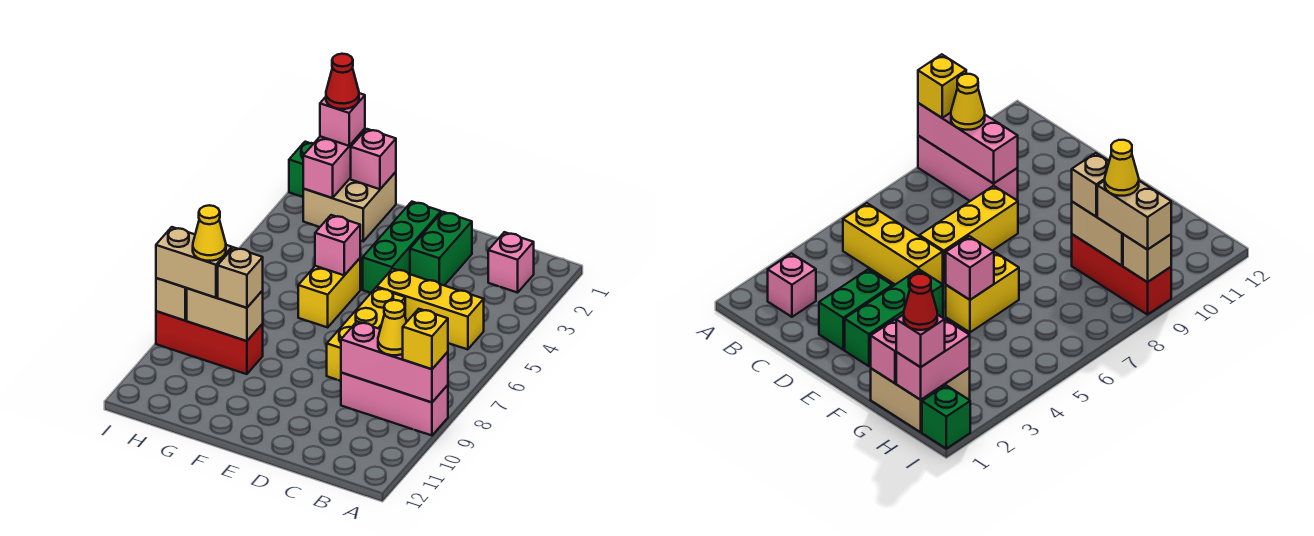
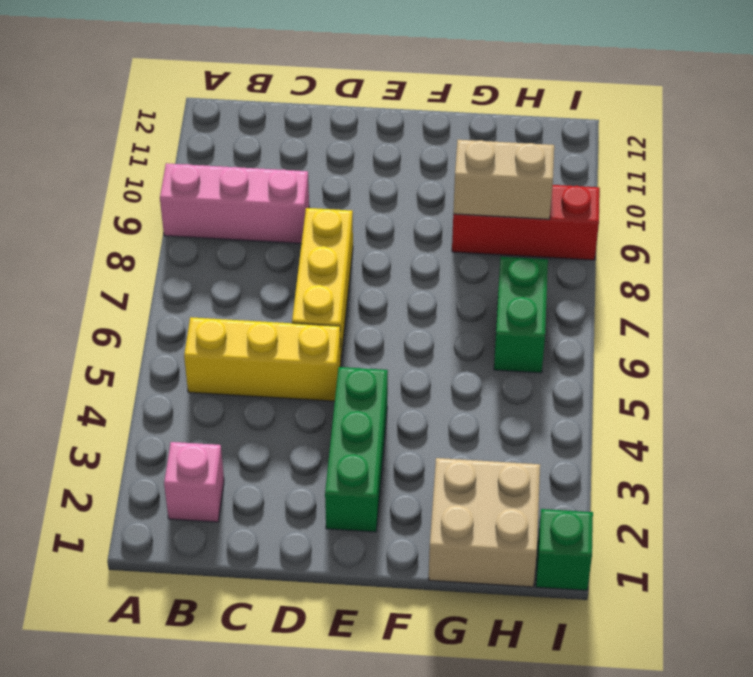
green 1x2 brick [494,257,548,373] -> green 1x2 brick moved to [410,212,472,285]
none -> yellow 1x2 brick [298,258,360,327]
none -> pink 1x3 brick [341,322,448,402]
none -> pink 1x1 brick [315,215,360,275]

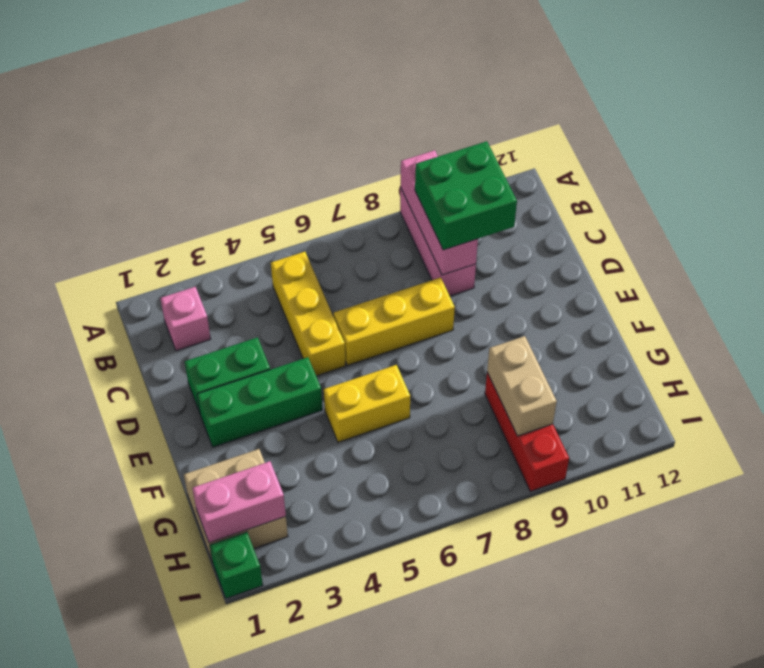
green 2x2 brick [415,141,517,250] -> yellow 1x1 cone [378,300,407,355]
none -> pink 1x1 brick [315,215,360,275]
none -> pink 1x1 brick [351,129,396,189]
none -> tan 1x1 brick [156,278,187,321]

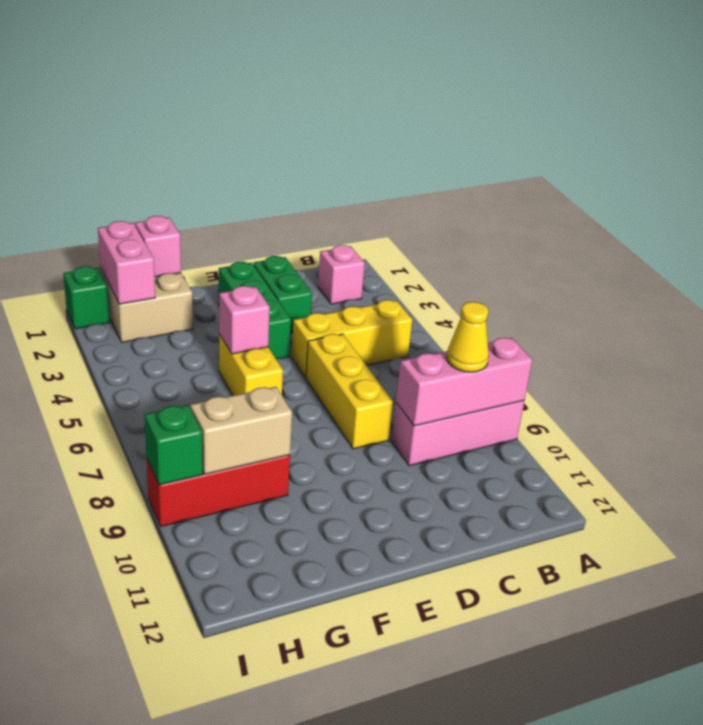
green 1x1 brick [145,405,203,485] -> tan 1x1 brick [156,278,187,321]
none -> yellow 1x1 brick [403,309,448,369]
none -> tan 1x1 brick [218,247,263,308]
none -> pink 1x1 brick [320,93,365,146]

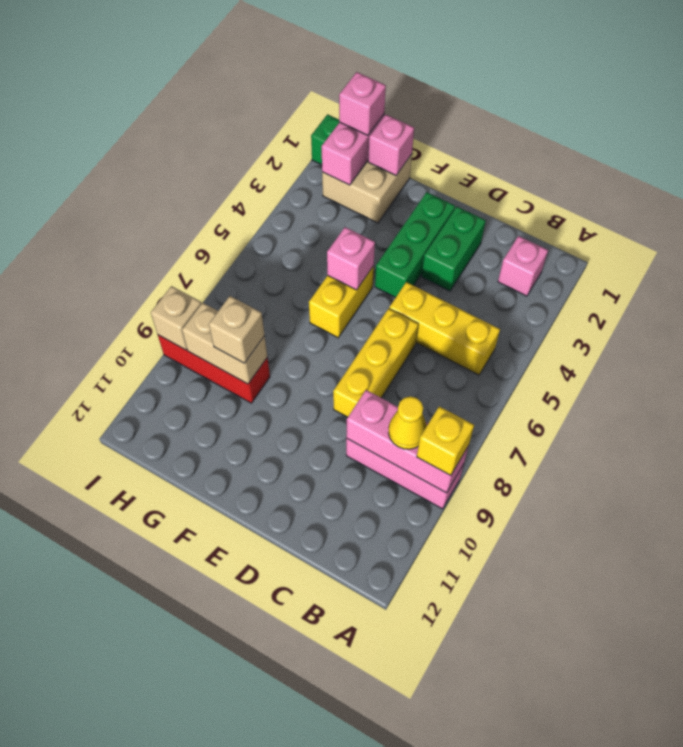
none -> tan 1x2 brick [156,227,232,298]
none -> red 1x1 cone [326,54,359,109]
none -> yellow 1x1 cone [193,205,226,261]

